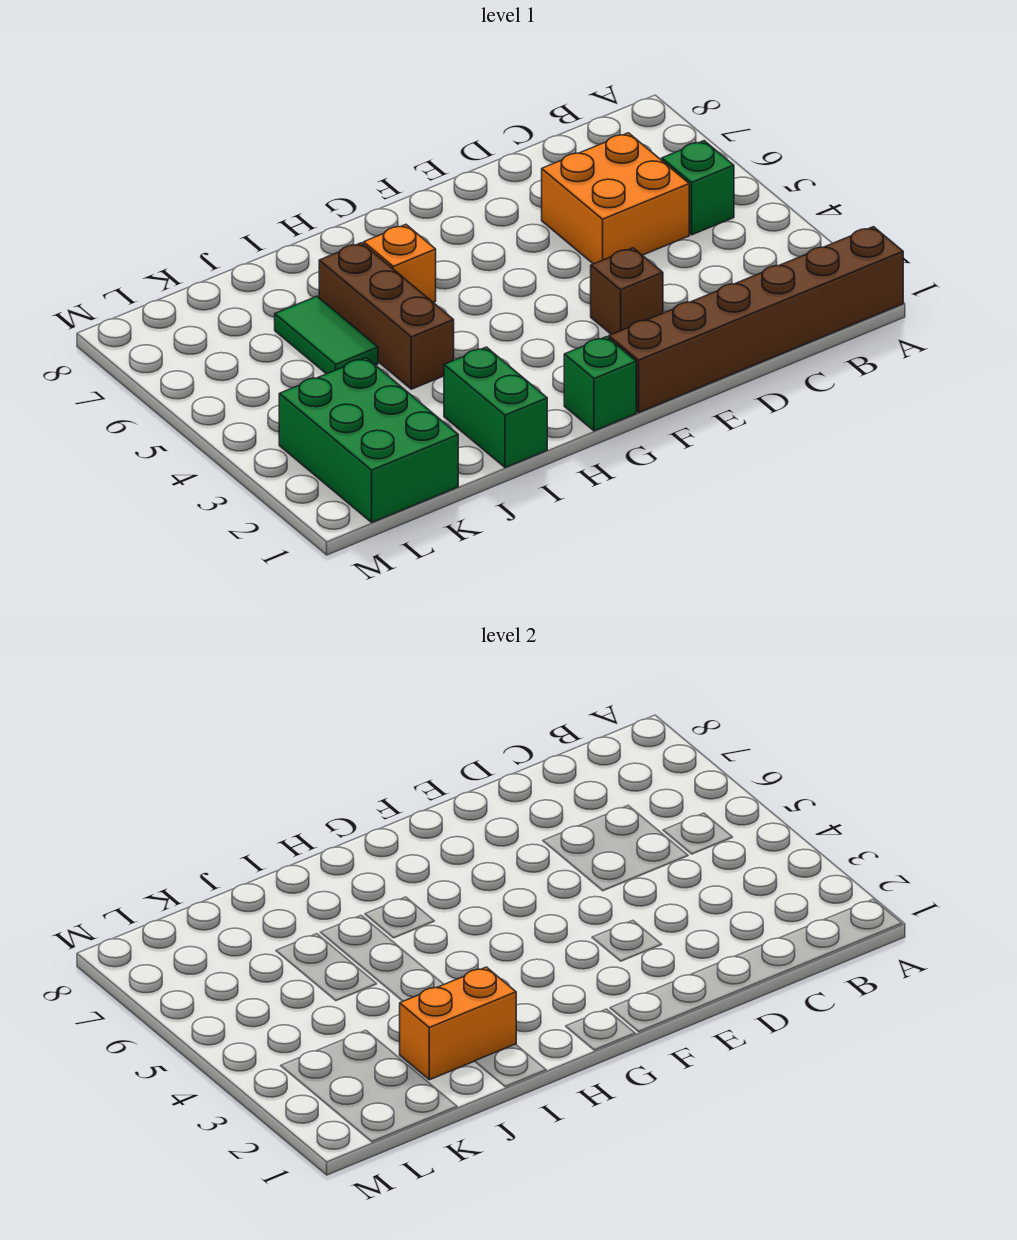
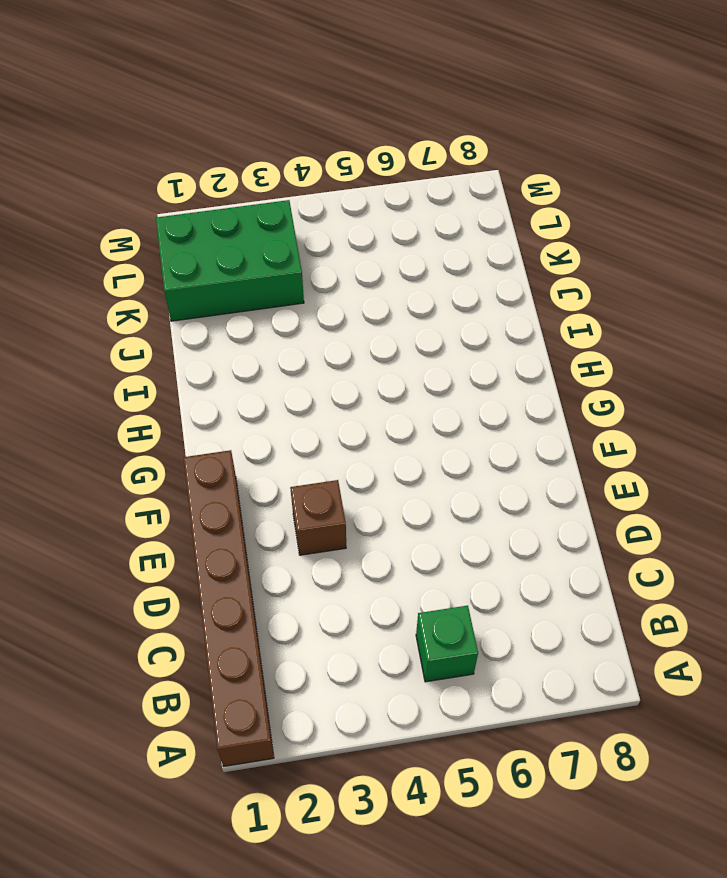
none -> orange 2x2 brick [542,133,689,264]
none -> green 1x1 brick [564,337,636,431]

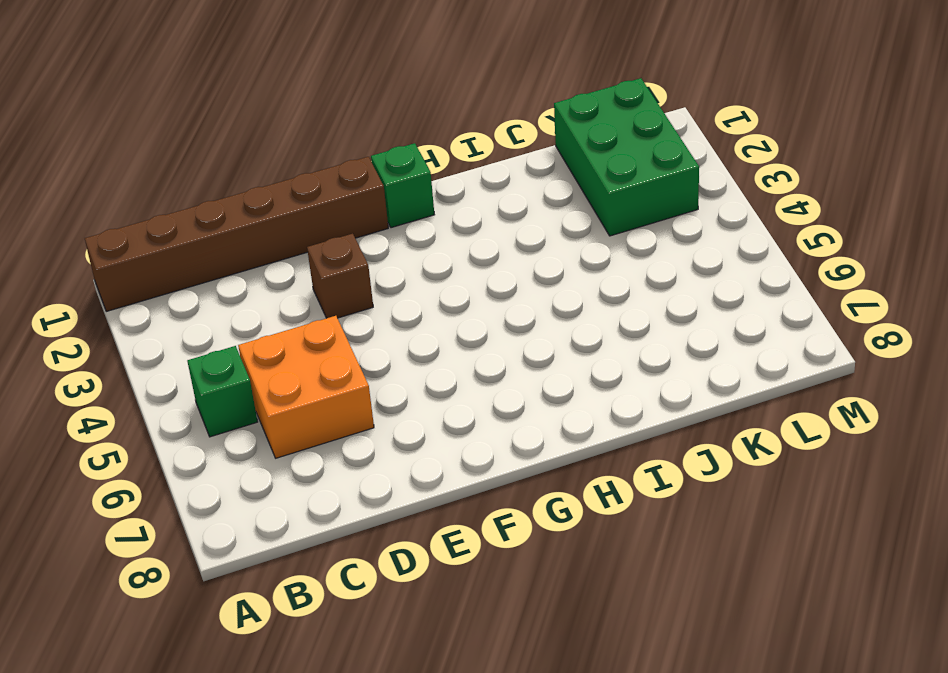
none -> orange 1x1 brick [364,225,436,303]
none -> green 1x2 brick [444,347,547,468]

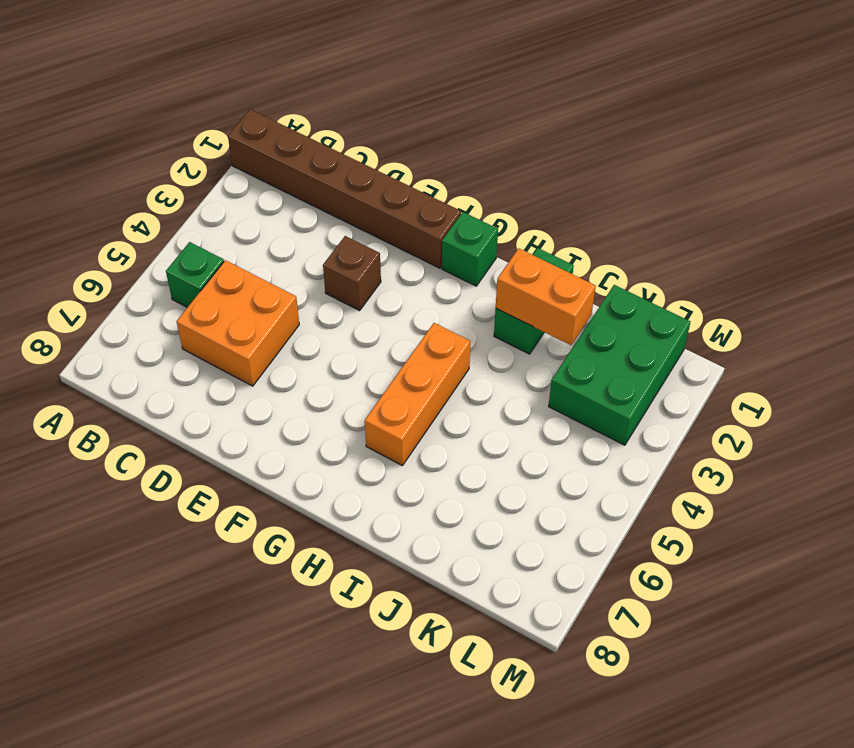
orange 1x3 brick [365,323,470,465] -> orange 1x1 brick [364,225,436,303]
none -> brown 1x3 brick [319,243,454,389]
none -> green 1x2 tile [275,296,378,374]

